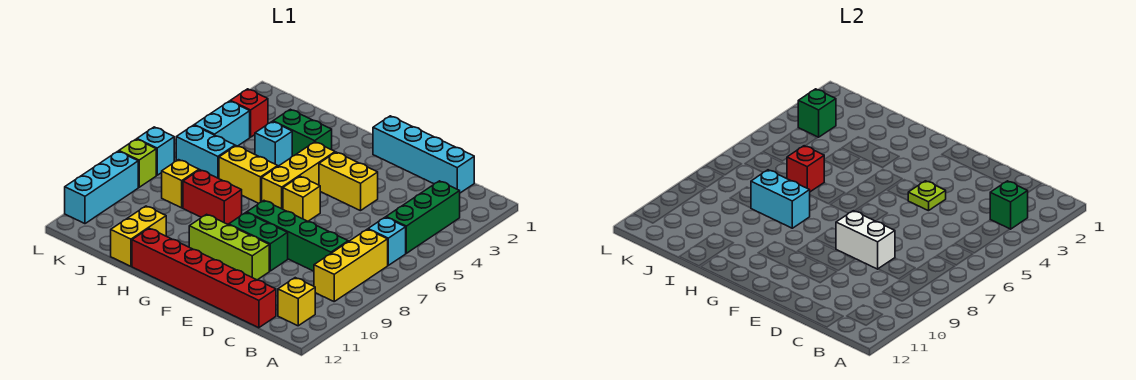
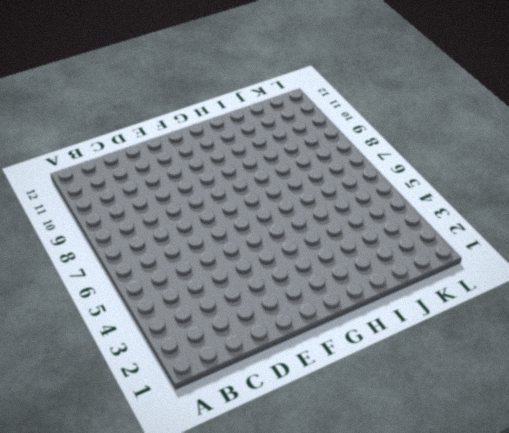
none -> green 1x3 brick [386,181,460,253]
none -> cyan 1x1 brick [368,217,406,265]
none -> yellow 1x3 brick [314,229,388,301]
none -> yellow 1x1 brick [278,278,315,326]

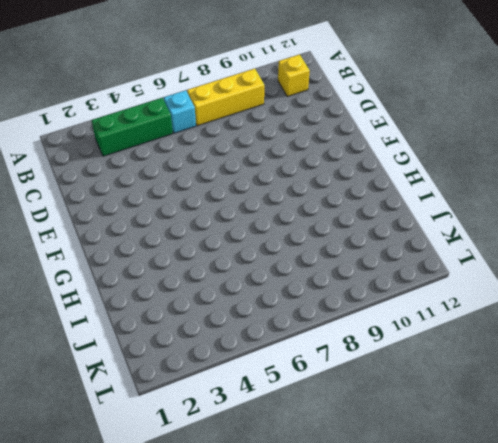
none -> cyan 1x4 brick [373,116,474,193]
none -> green 1x4 brick [247,201,348,271]
none -> red 1x6 brick [132,228,276,328]
none -> yellow 1x2 brick [319,152,378,211]

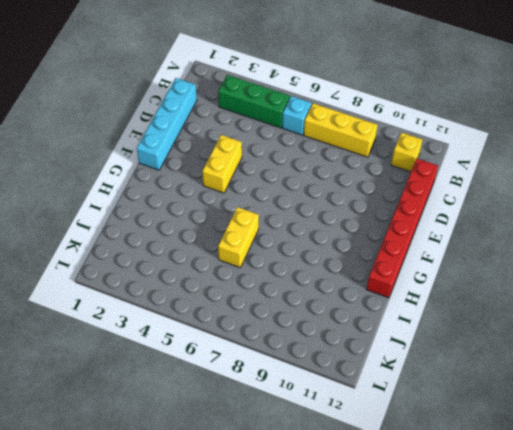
none -> green 1x4 brick [247,201,348,271]
none -> green 1x2 brick [229,213,288,271]
none -> lime 1x3 brick [189,214,269,280]
none -> yellow 1x1 brick [283,176,320,221]

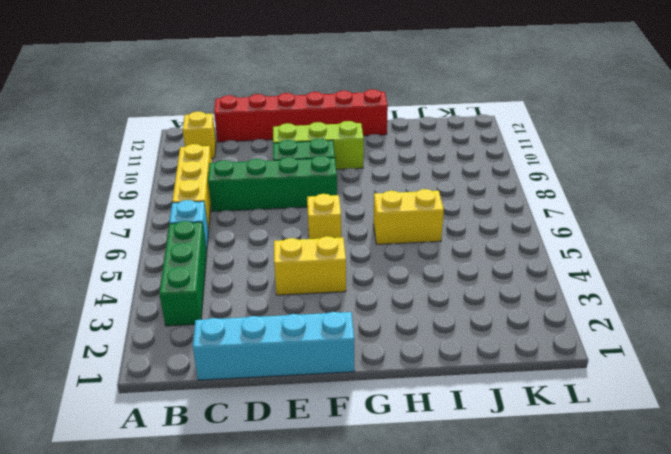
none -> yellow 1x3 brick [262,142,335,209]
none -> green 1x2 brick [273,109,332,156]
none -> red 1x2 brick [183,170,242,225]
none -> cyan 1x1 brick [255,122,292,166]

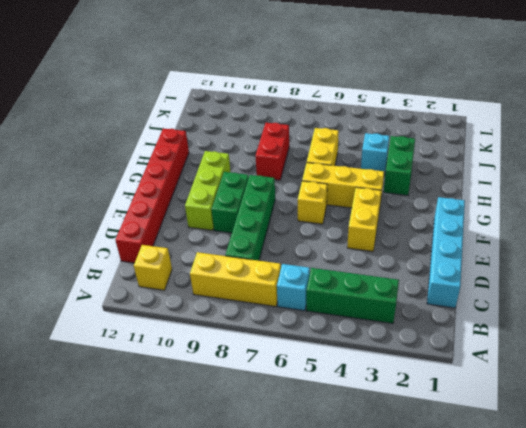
none -> yellow 1x2 brick [111,206,166,266]
none -> cyan 1x2 brick [176,125,235,179]
none -> yellow 1x1 brick [162,160,199,208]
none -> red 1x1 brick [231,89,268,137]

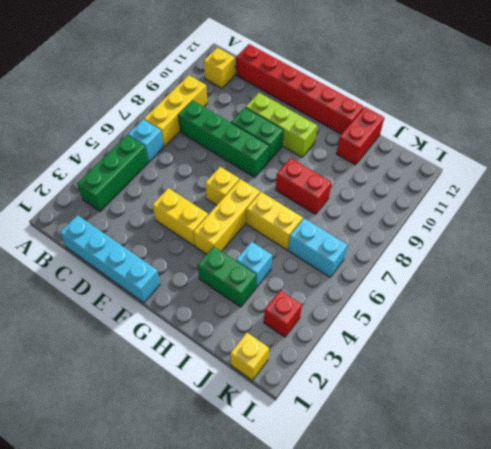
red 1x2 brick [336,107,384,165] -> yellow 1x2 brick [111,206,166,266]
yellow 1x1 brick [230,333,269,380] -> yellow 1x1 brick moved to [162,160,199,208]
none -> cyan 1x2 brick [194,101,250,146]
none -> cyan 1x1 brick [137,127,174,175]
none -> lime 1x1 brick [119,139,156,187]
none -> cyan 1x3 brick [65,151,138,224]

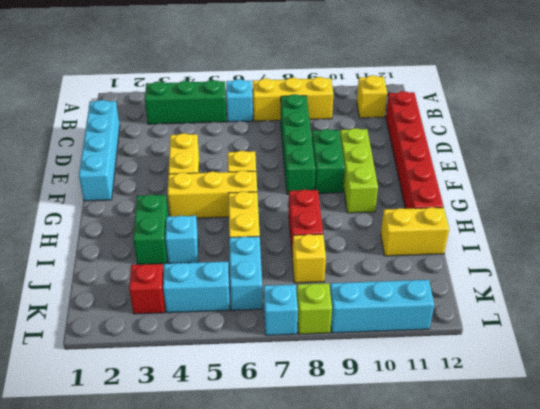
none -> green 1x1 brick [990,181,1028,229]
none -> white 1x2 brick [836,211,895,269]
none -> lime 1x1 plate [908,181,946,211]
none -> cyan 1x2 brick [751,170,810,228]

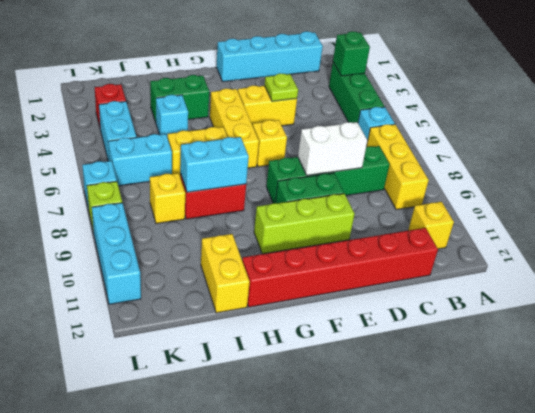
none -> red 1x1 brick [787,146,824,192]
none -> green 1x1 brick [798,89,836,137]

